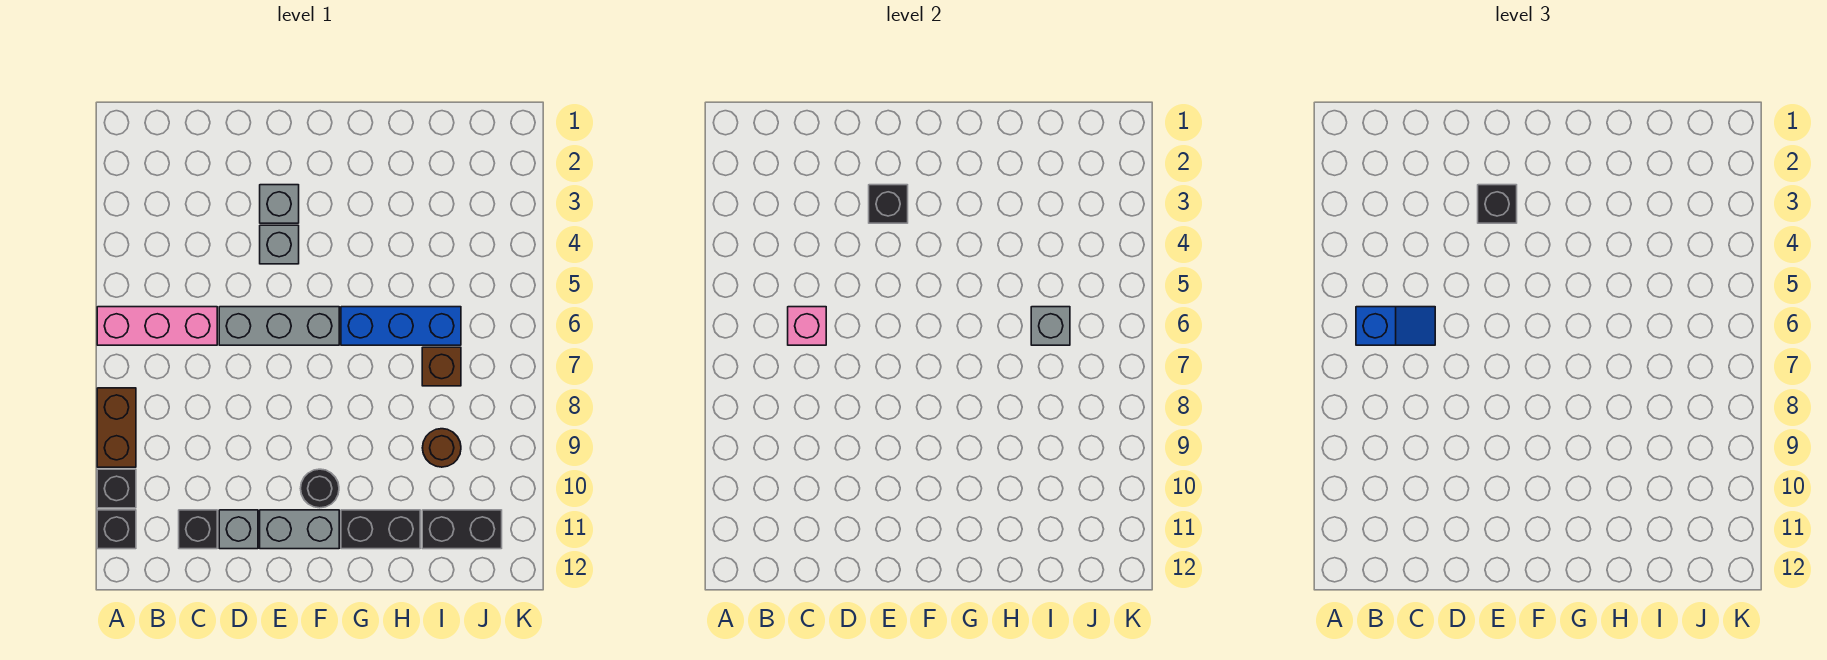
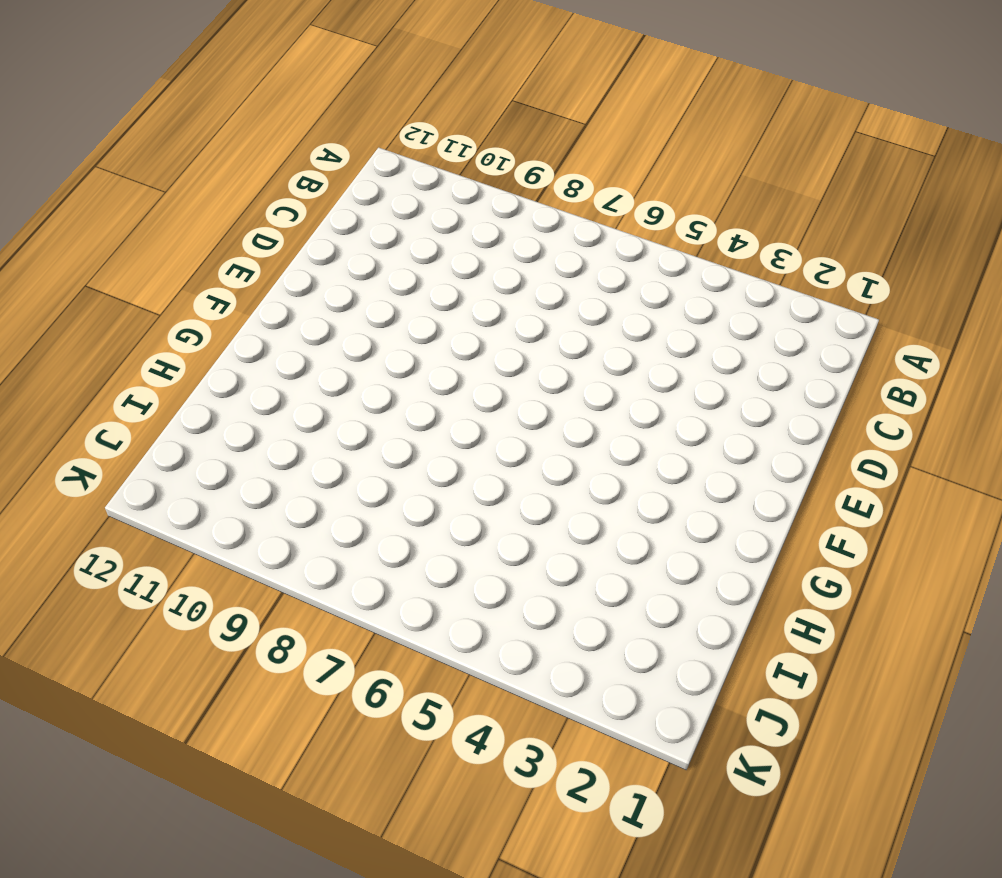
none -> pink 1x3 brick [97,307,217,345]
none -> brown 1x2 brick [97,388,136,467]
none -> black 1x1 brick [97,469,136,508]

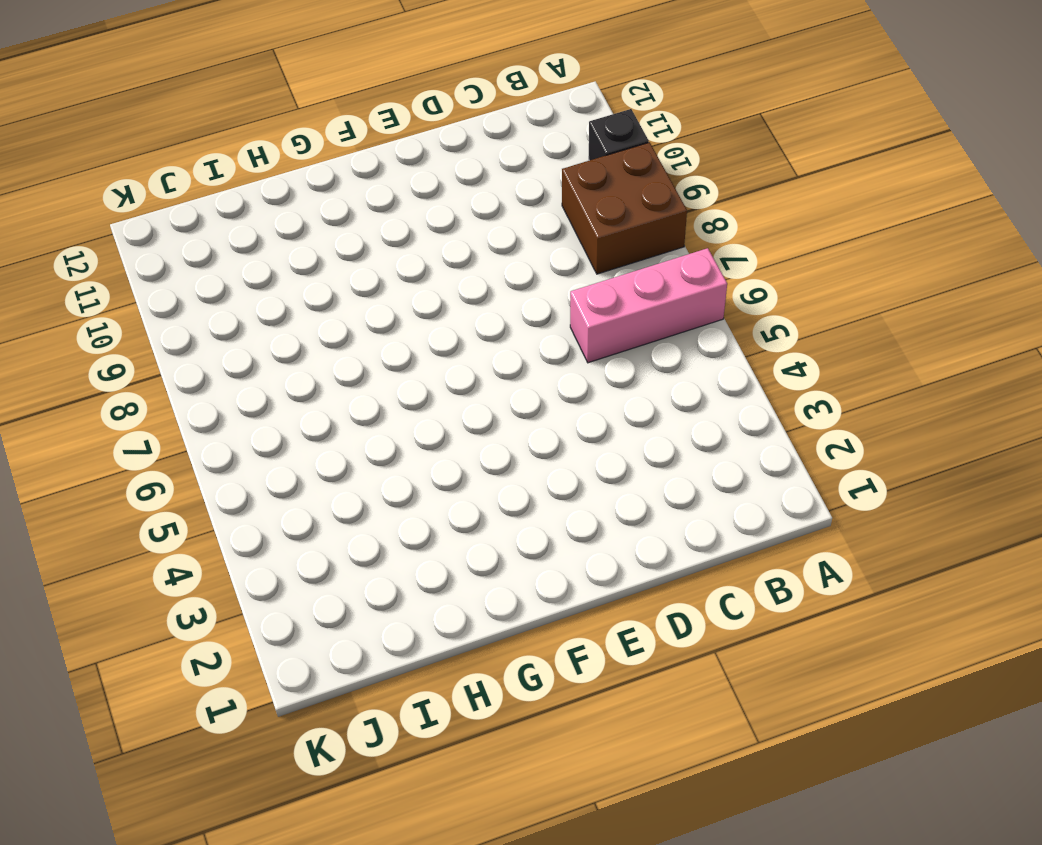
brown 2x2 brick [562,142,687,274] -> brown 1x2 brick [97,388,136,467]
none -> black 1x1 brick [97,510,136,549]
none -> black 1x1 brick [179,510,217,549]
none -> grey 1x3 brick [219,307,339,345]

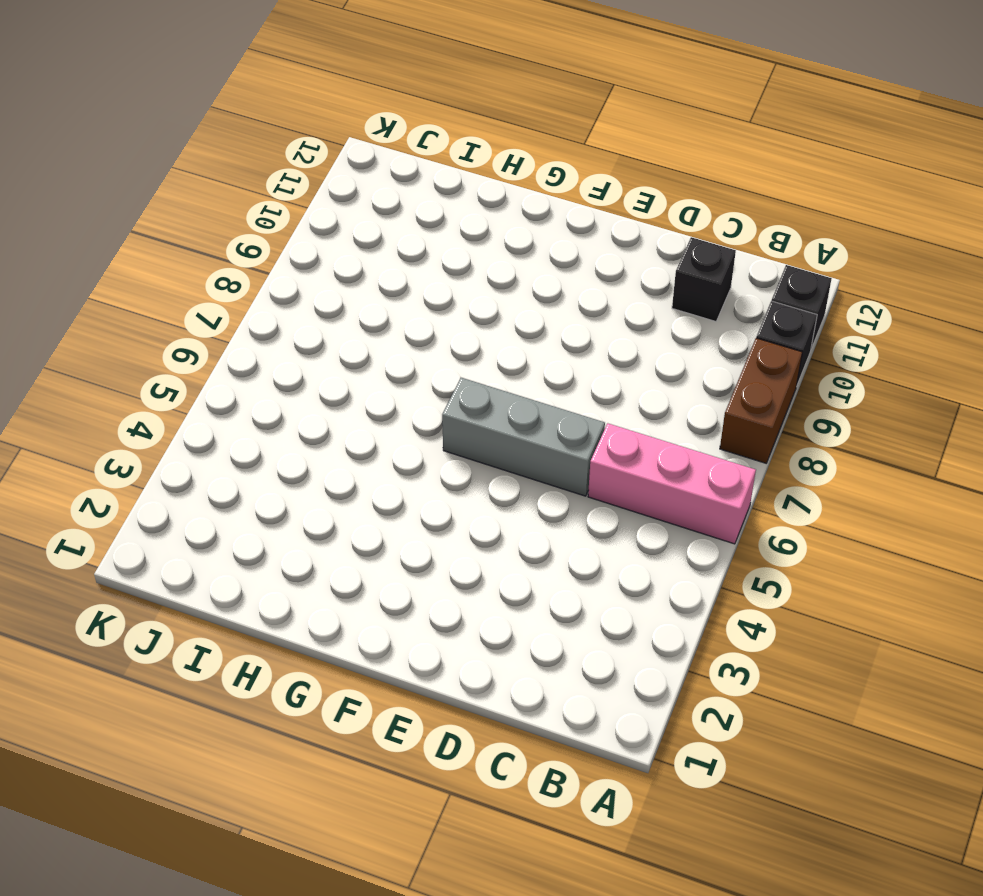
none -> grey 1x1 brick [219,510,258,549]
none -> grey 1x1 brick [260,185,299,223]
none -> grey 1x1 brick [260,225,299,264]

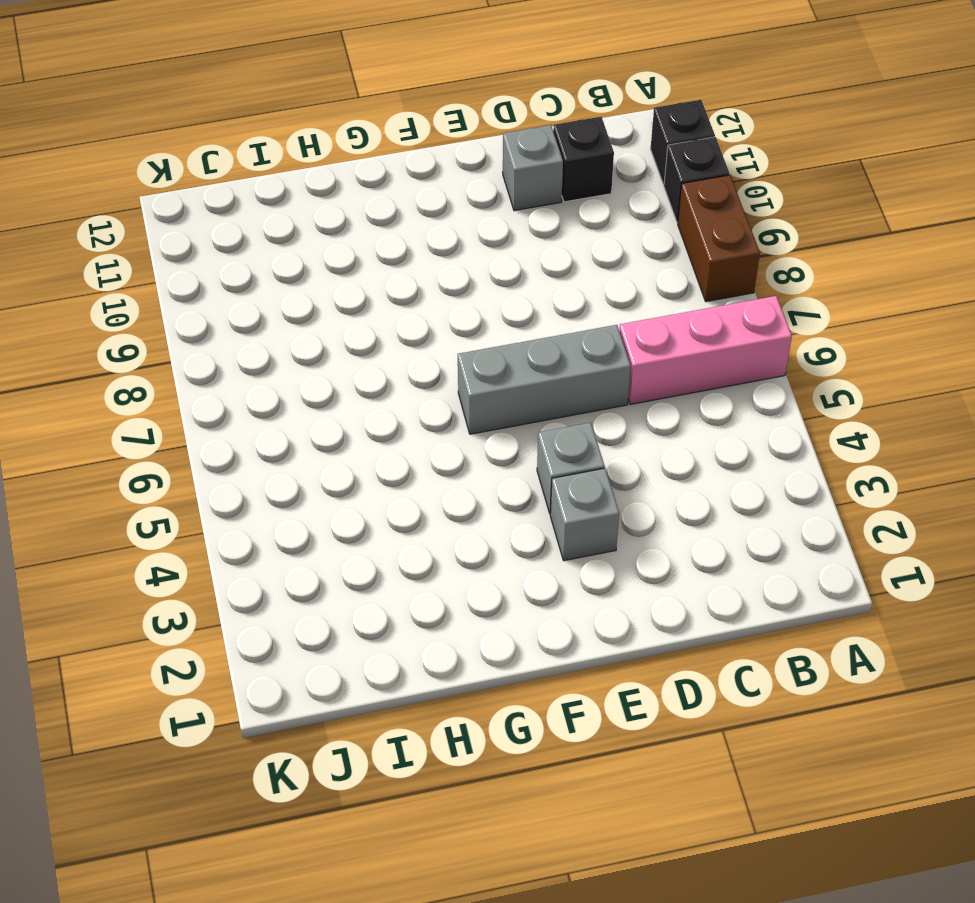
none -> grey 1x2 brick [260,510,339,549]
none -> black 1x1 round brick [301,469,339,508]
none -> blue 1x3 brick [341,307,461,345]

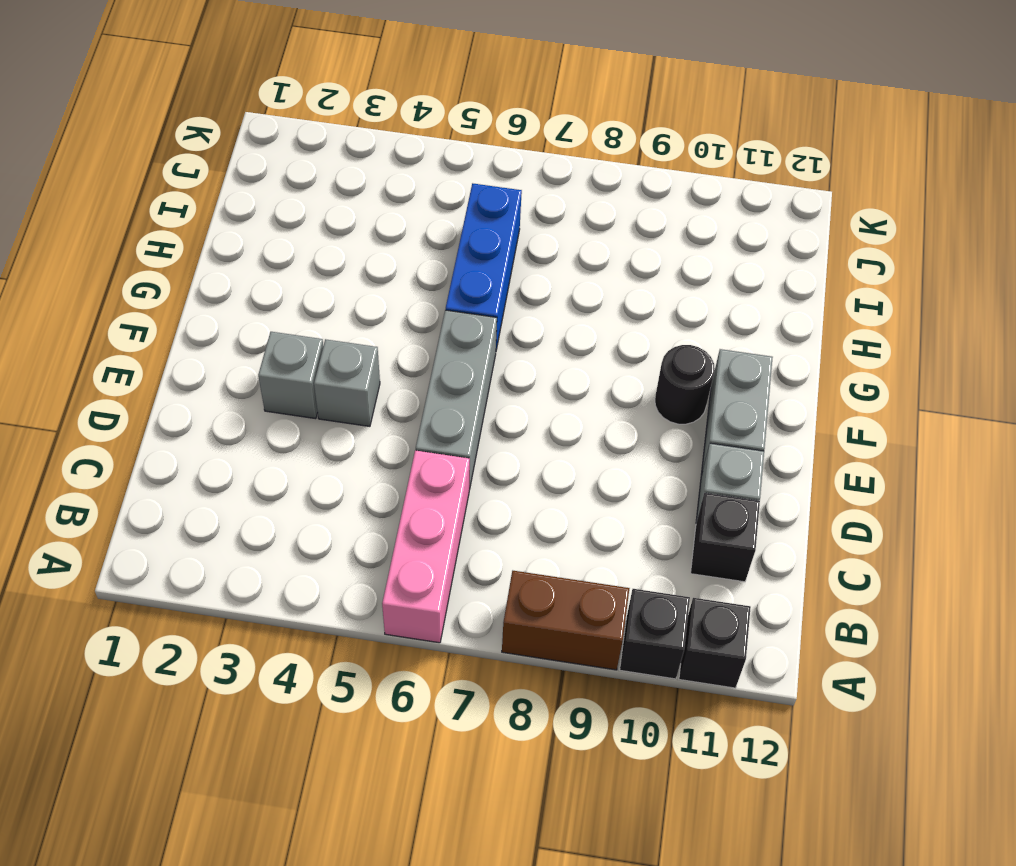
none -> black 1x2 brick [341,510,420,549]
none -> brown 1x1 brick [422,347,461,386]
none -> brown 1x1 round brick [422,429,461,467]

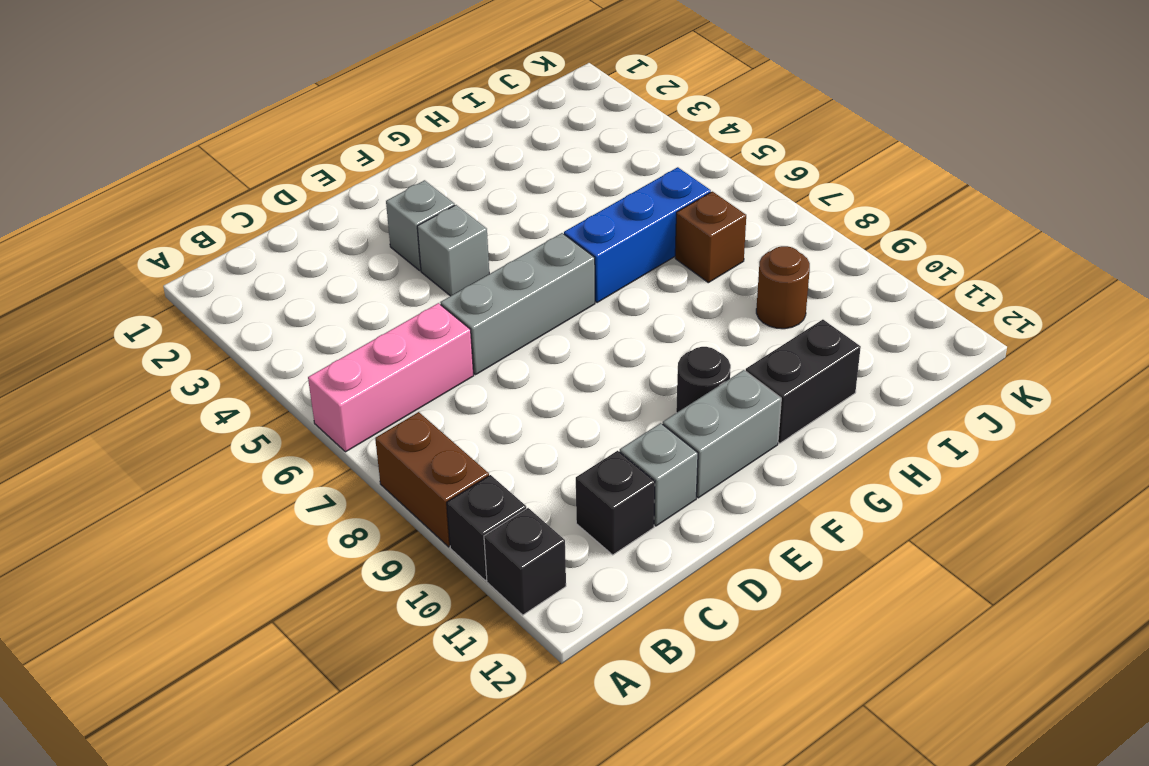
none -> black 1x2 brick [422,510,502,549]
none -> pink 1x1 brick [788,307,826,345]
none -> black 1x1 brick [869,185,908,223]

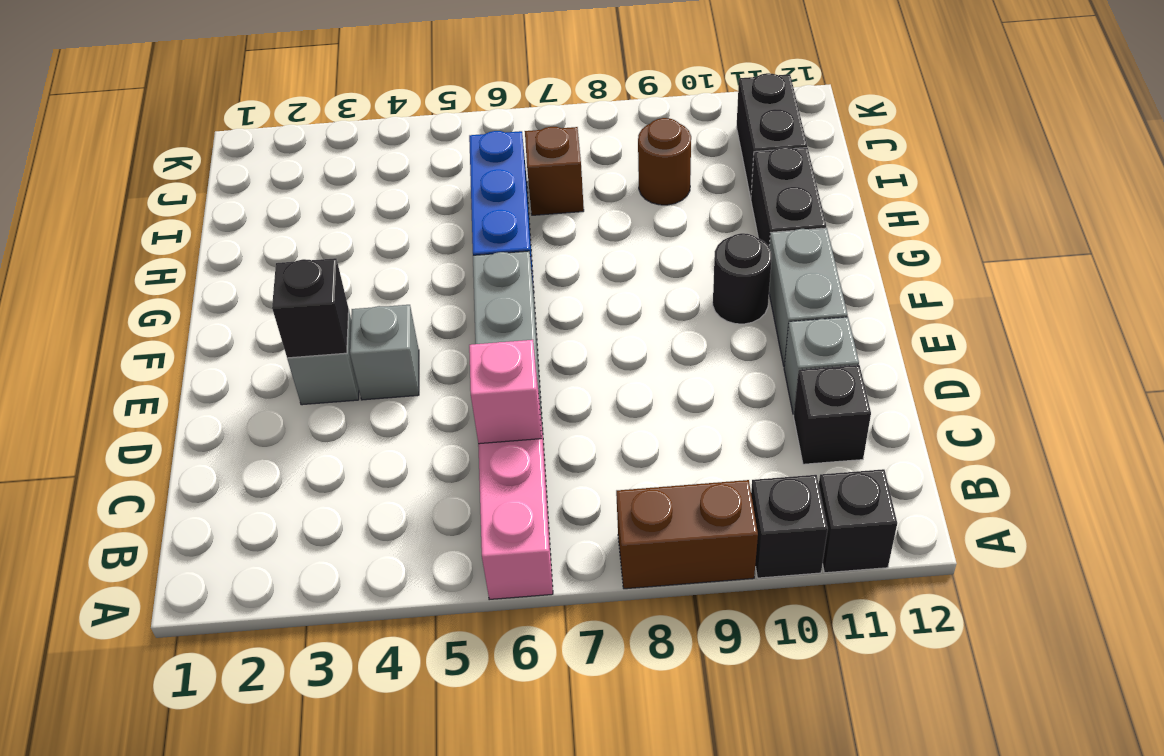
none -> grey 1x1 brick [1031,307,1070,345]
none -> blue 1x2 slope [1356,307,1435,345]
none -> black 1x1 brick [1478,185,1517,223]

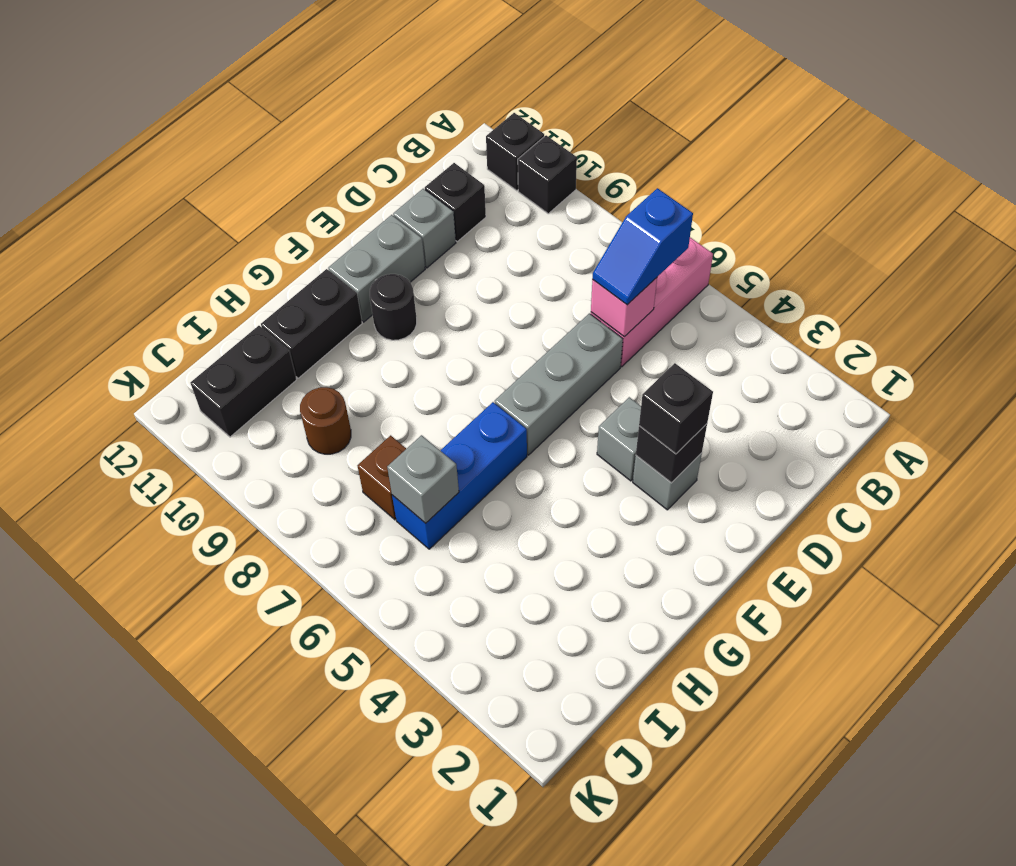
none -> brown 1x2 brick [97,388,136,467]

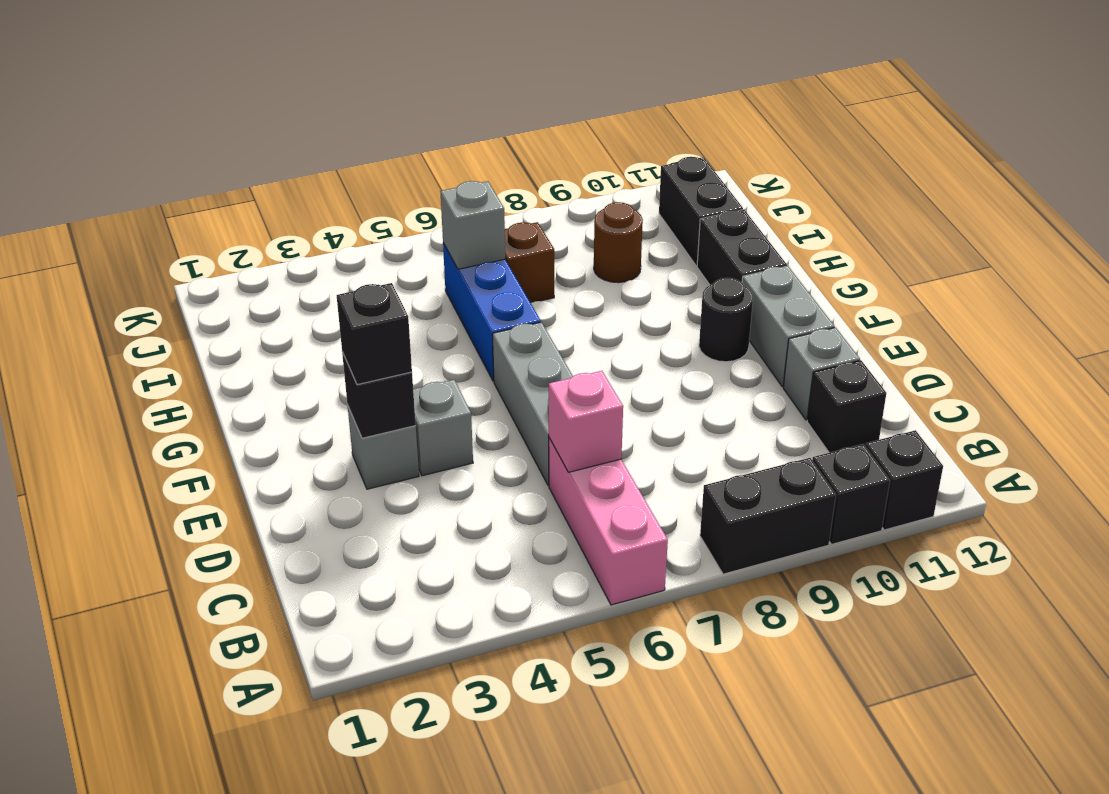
black 1x2 brick [700,458,836,574] -> brown 1x2 brick [97,388,136,467]
none -> blue 1x2 slope [1356,307,1435,345]

